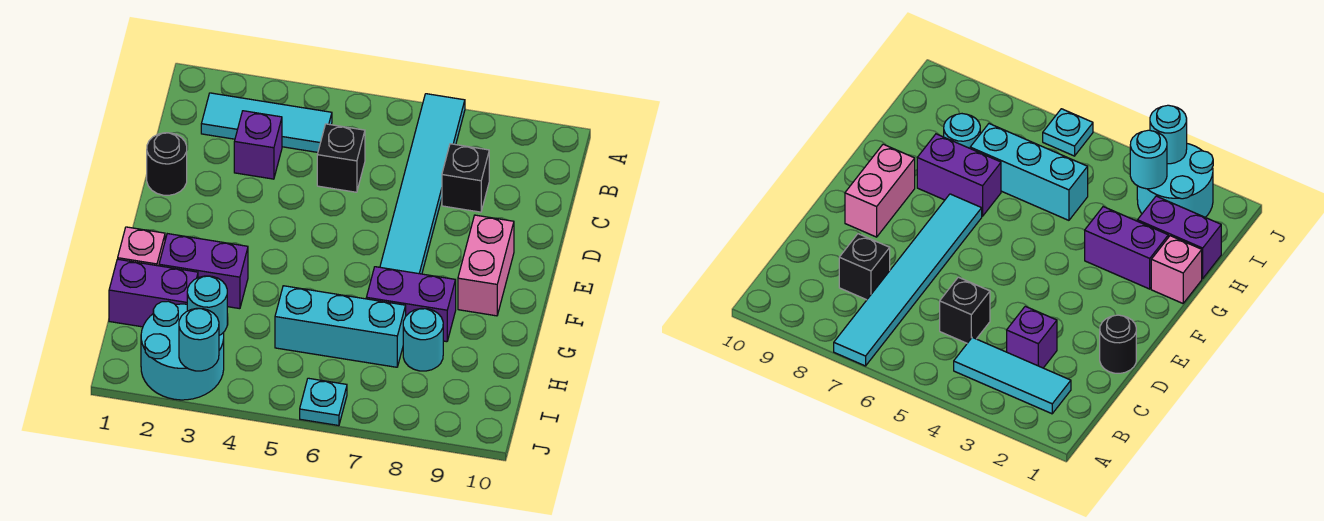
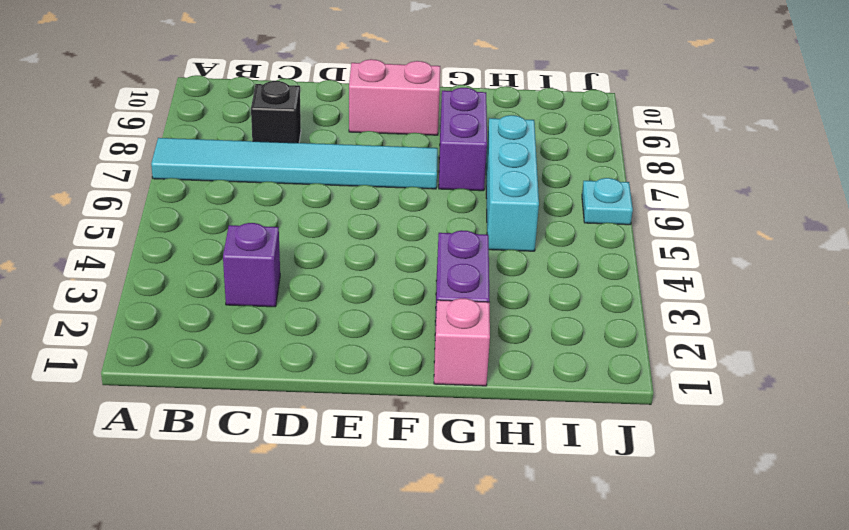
none -> cyan 1x3 tile [201,93,332,152]
none -> black 1x1 brick [317,124,365,192]
none -> black 1x1 round brick [147,133,187,195]

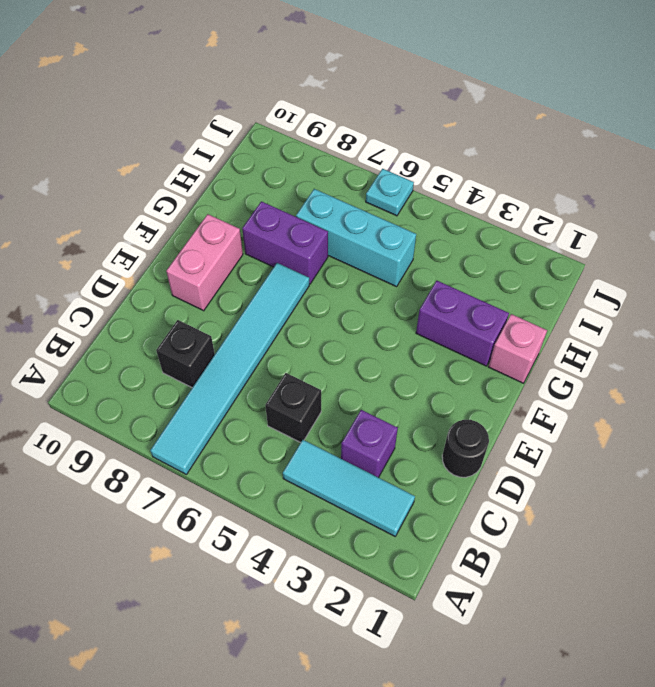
none -> purple 1x2 brick [109,259,198,327]
none -> cyan 1x1 round brick [403,308,443,371]
none -> cyan 2x2 round brick [141,301,224,400]

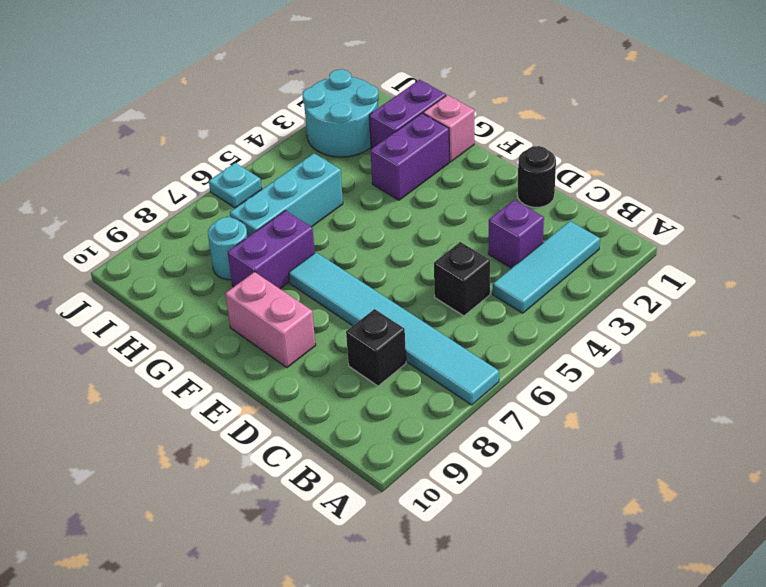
none -> cyan 1x1 round brick [187,276,227,335]
none -> cyan 1x1 round brick [179,308,219,371]

